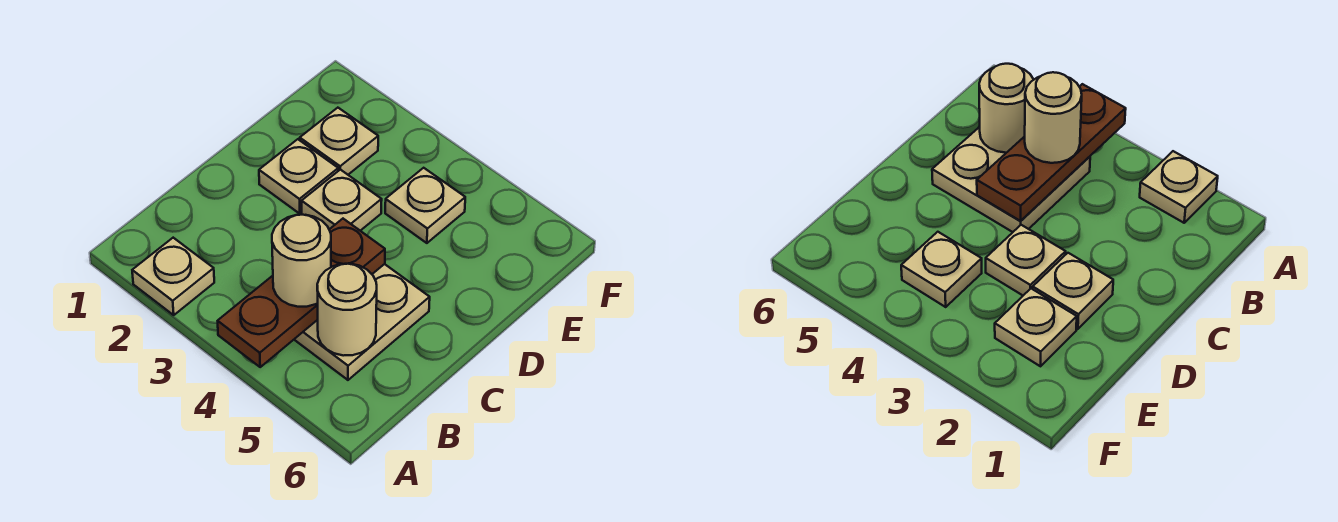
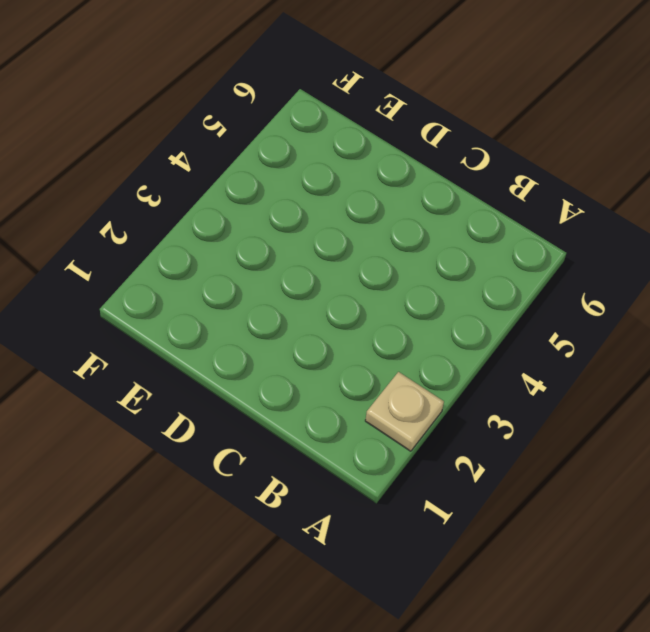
none -> tan 2x2 plate [294,264,430,380]
none -> tan 1x1 plate [259,139,338,214]

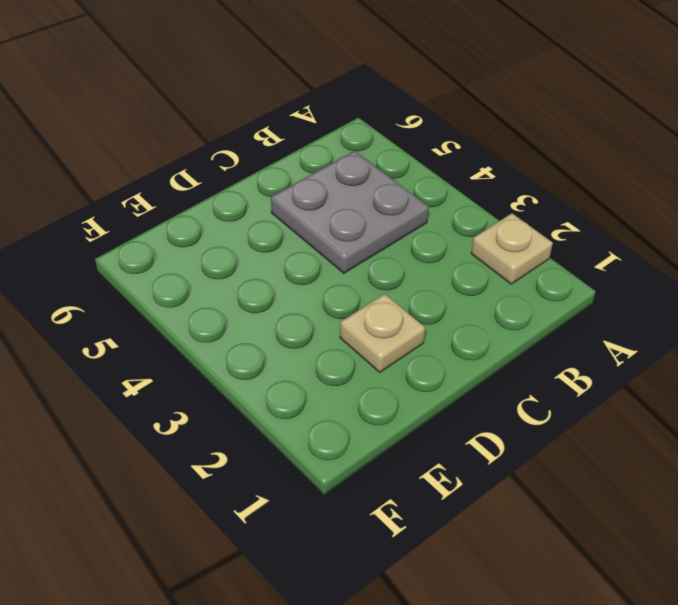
grey 2x2 plate [271,151,429,273] -> tan 2x2 plate [294,264,430,380]
none -> tan 1x1 plate [302,170,382,231]
none -> tan 1x1 plate [300,108,378,175]

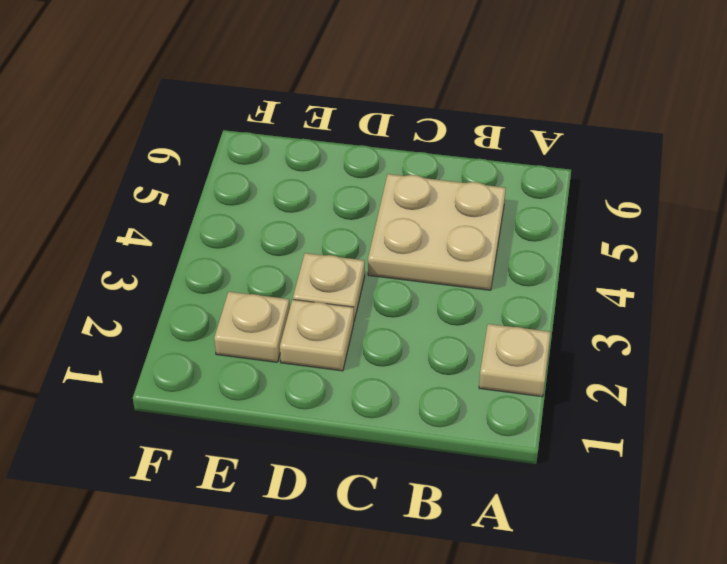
none -> tan 1x1 plate [385,168,465,243]
none -> brown 1x3 plate [218,219,385,367]

